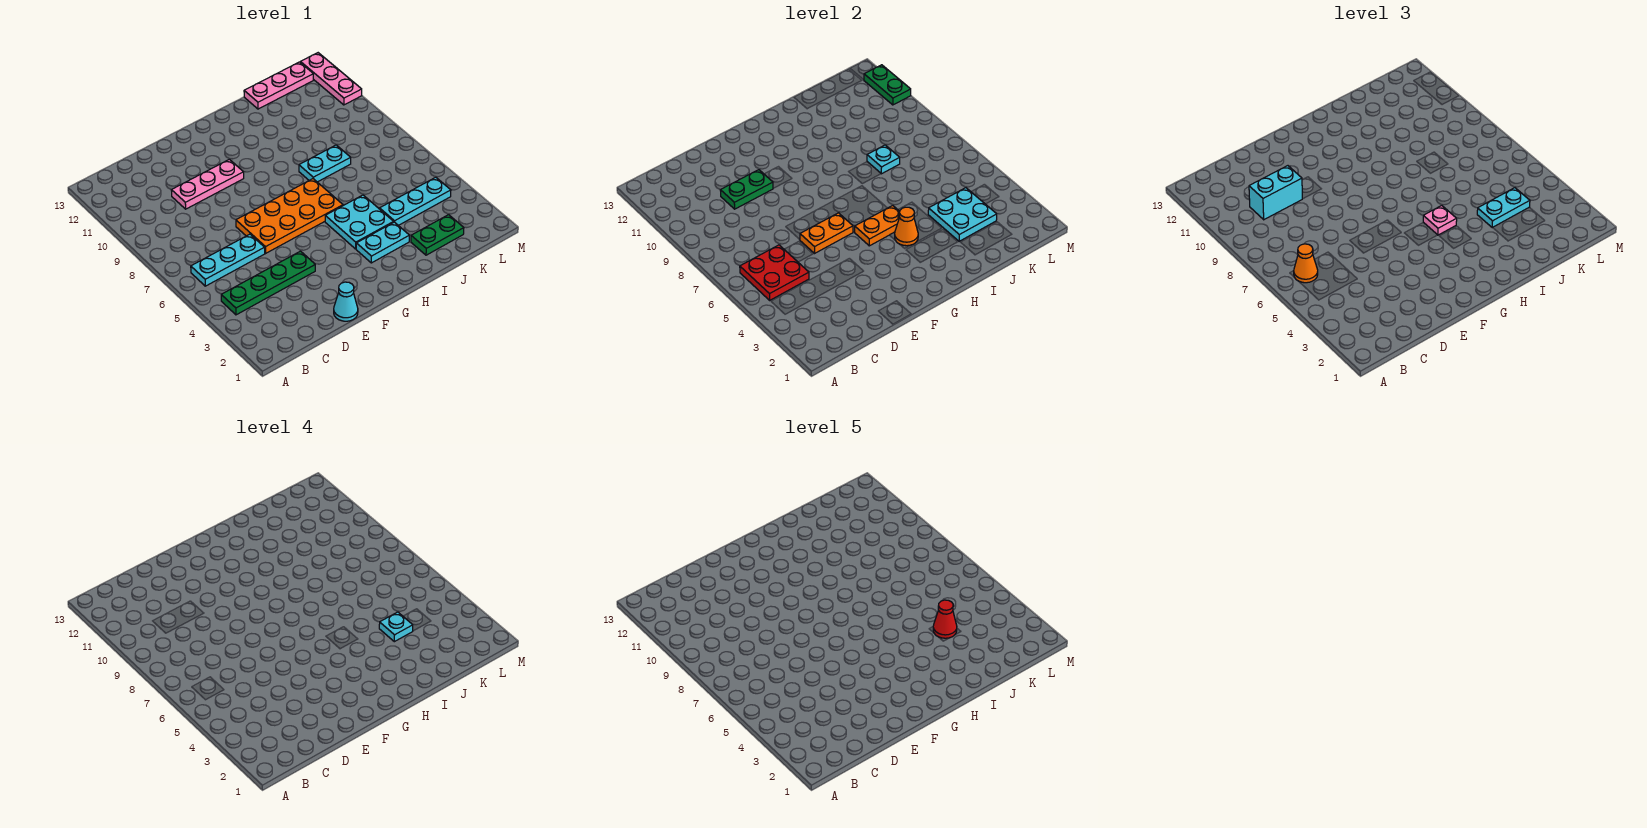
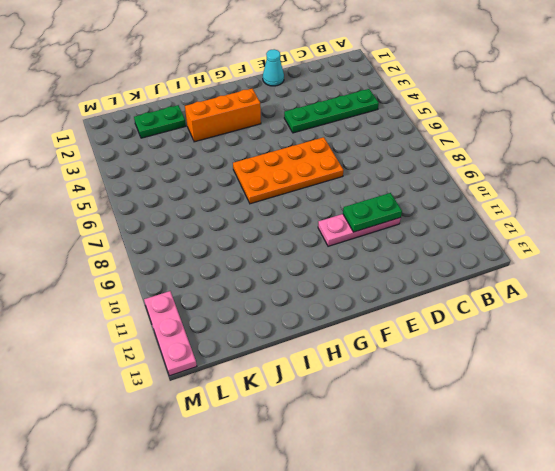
orange 1x3 brick [185,88,261,142] -> cyan 1x2 plate [356,222,409,263]
none -> cyan 1x3 plate [191,234,265,286]
none -> cyan 2x2 plate [325,195,394,249]
none -> cyan 1x2 plate [299,145,351,182]

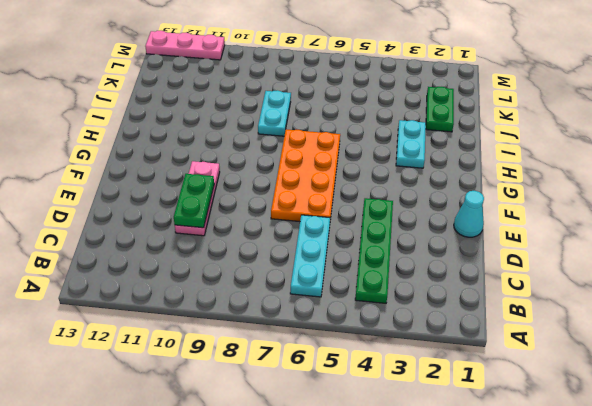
none -> cyan 2x2 plate [325,195,394,249]
none -> cyan 1x3 plate [380,177,451,225]
none -> pink 1x3 plate [244,62,313,109]

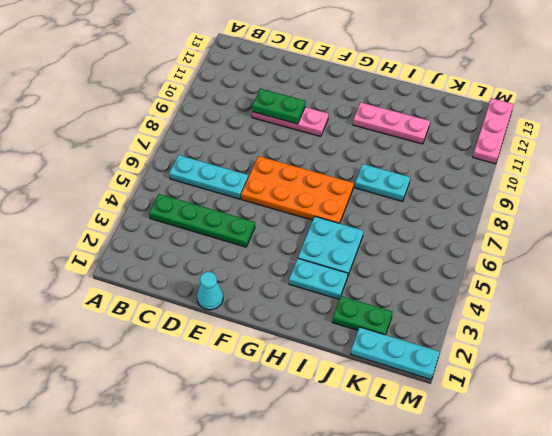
pink 1x3 plate [353,102,430,144] -> pink 1x3 plate moved to [244,62,313,109]
cyan 1x3 plate [351,327,440,379] -> cyan 1x3 plate moved to [380,177,451,225]
none -> red 2x2 plate [740,245,809,300]
none -> orange 1x2 plate [800,213,853,253]
none -> orange 1x2 plate [854,206,900,246]

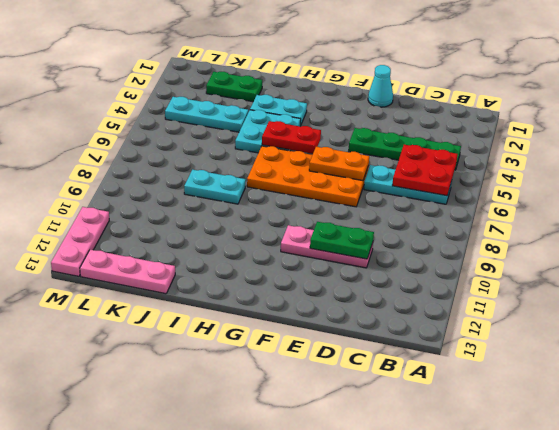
red 1x2 plate [262,121,321,154] -> orange 1x2 plate [854,206,900,246]
none -> orange 1x1 cone [895,207,918,246]
none -> cyan 2x2 plate [928,188,997,241]
none -> cyan 1x1 plate [867,145,900,174]

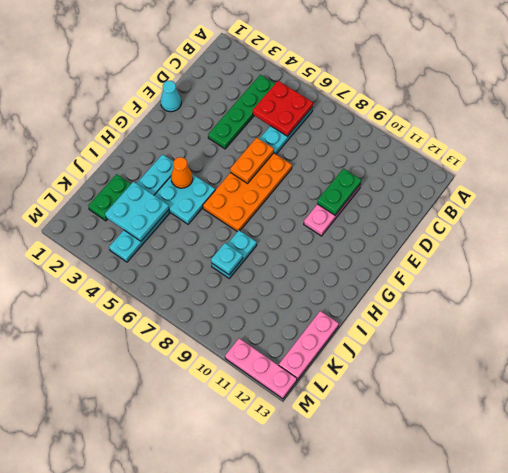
none -> orange 1x2 plate [854,206,900,246]
none -> green 1x2 plate [864,65,911,105]
none -> orange 1x1 cone [1294,244,1318,283]

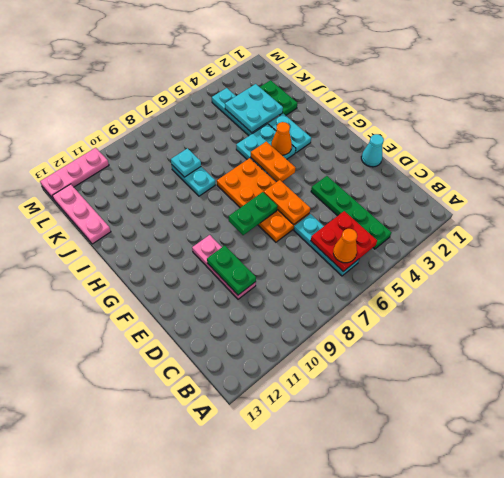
green 1x2 plate [229,192,278,235] -> green 1x2 plate moved to [864,65,911,105]
none -> cyan 1x2 brick [1249,166,1302,220]
none -> pink 1x1 plate [1423,206,1457,235]
none -> cyan 1x2 plate [1477,188,1530,228]

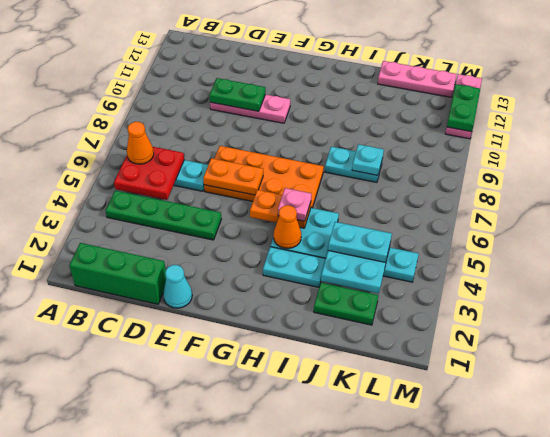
green 1x3 brick [69,243,166,304] -> none
none -> cyan 1x2 brick [1249,166,1302,220]
none -> cyan 1x1 plate [379,612,413,642]
none -> red 1x1 cone [933,600,957,638]

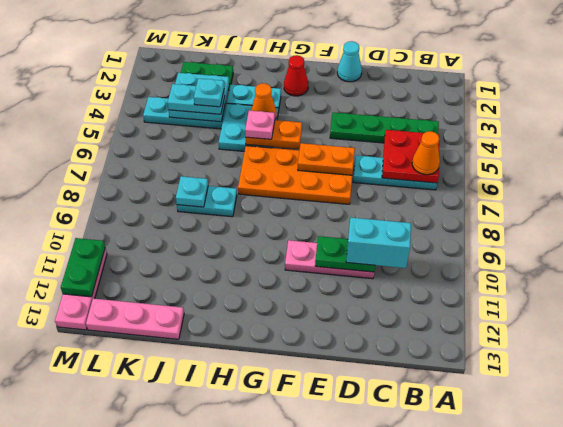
red 1x1 cone [284,55,308,96] -> red 1x1 cone moved to [933,600,957,638]

